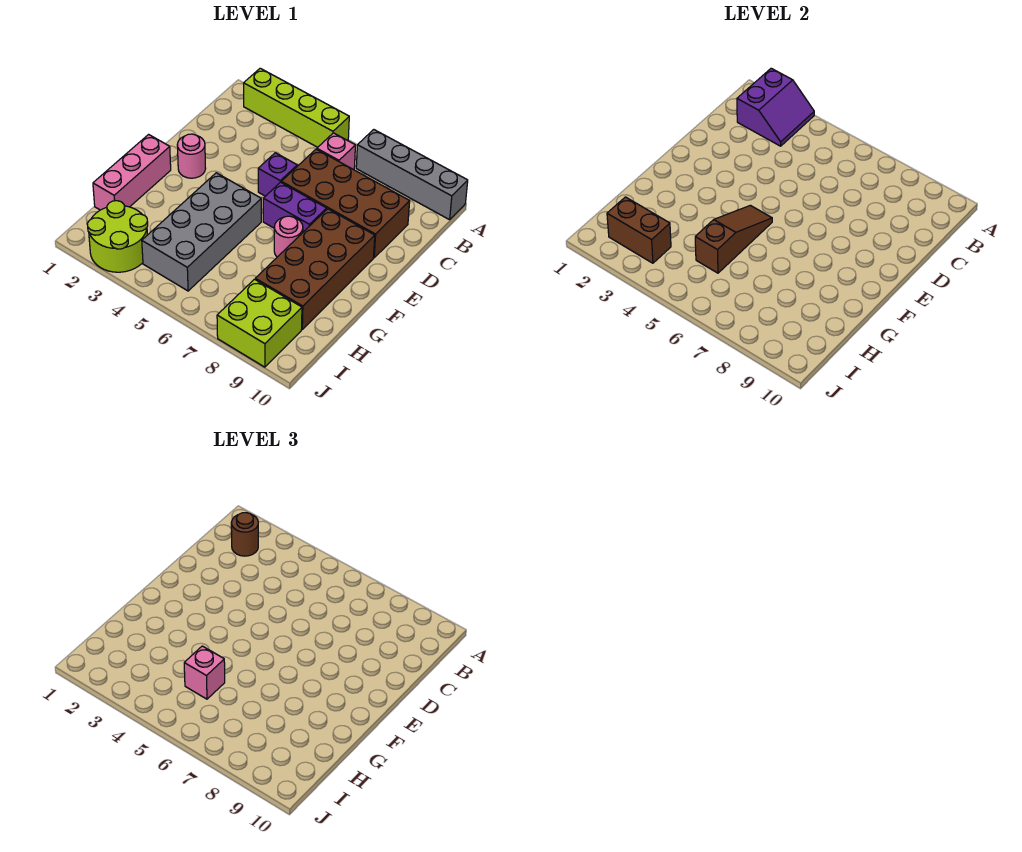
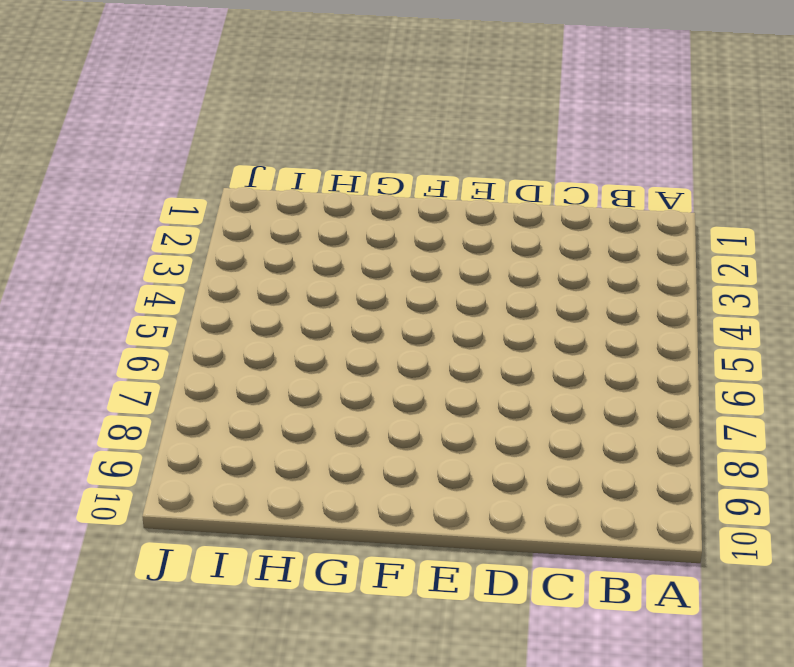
none -> lime 1x4 brick [244,68,349,147]
none -> grey 1x4 brick [356,130,468,220]
none -> pink 1x1 brick [317,133,355,170]

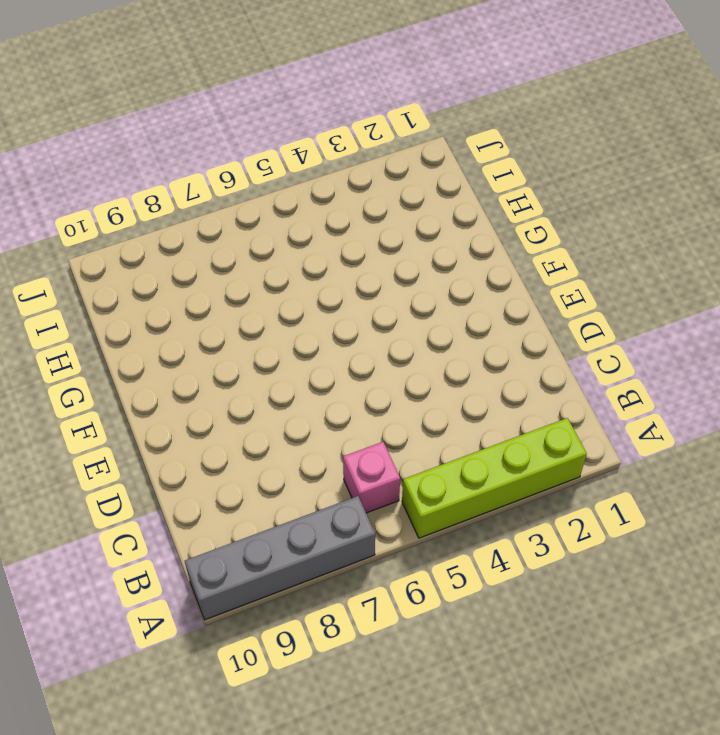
none -> brown 2x4 brick [281,149,410,258]
none -> purple 1x1 brick [258,153,297,196]
none -> pink 1x1 round brick [177,134,206,178]

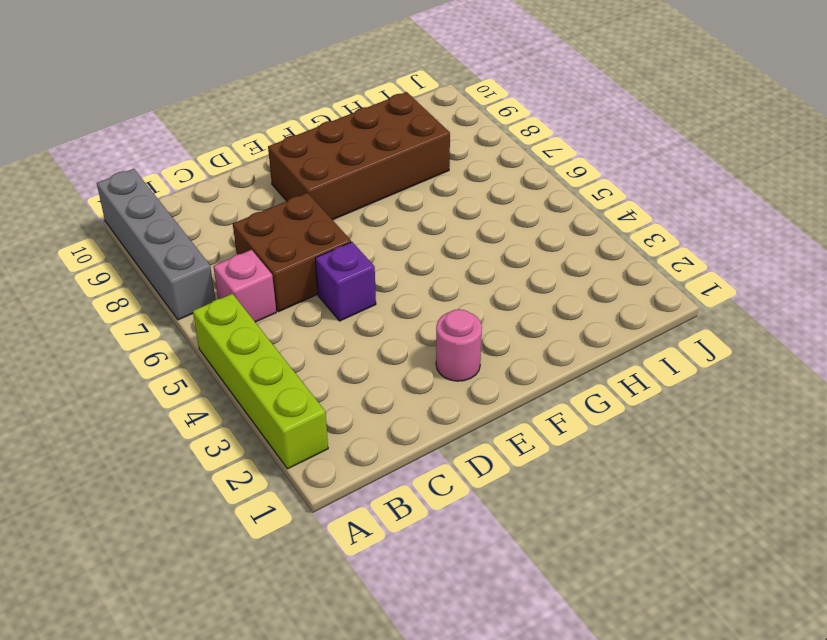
brown 2x2 brick [233,193,351,312] -> brown 2x4 brick [281,149,410,258]
none -> purple 1x2 brick [263,182,327,232]
none -> pink 1x3 brick [93,134,171,210]
none -> grey 2x4 brick [142,173,261,291]

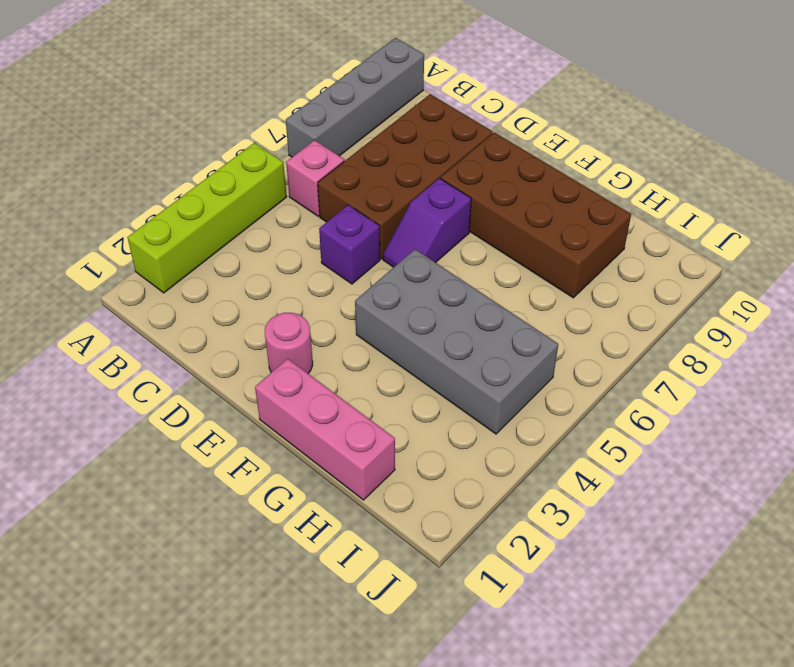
purple 1x2 slope [383,178,471,267] -> purple 1x2 brick [263,182,327,232]
none -> pink 1x1 round brick [274,216,303,257]
none -> lime 2x2 round brick [87,201,148,272]
none -> lime 2x2 brick [217,279,302,367]

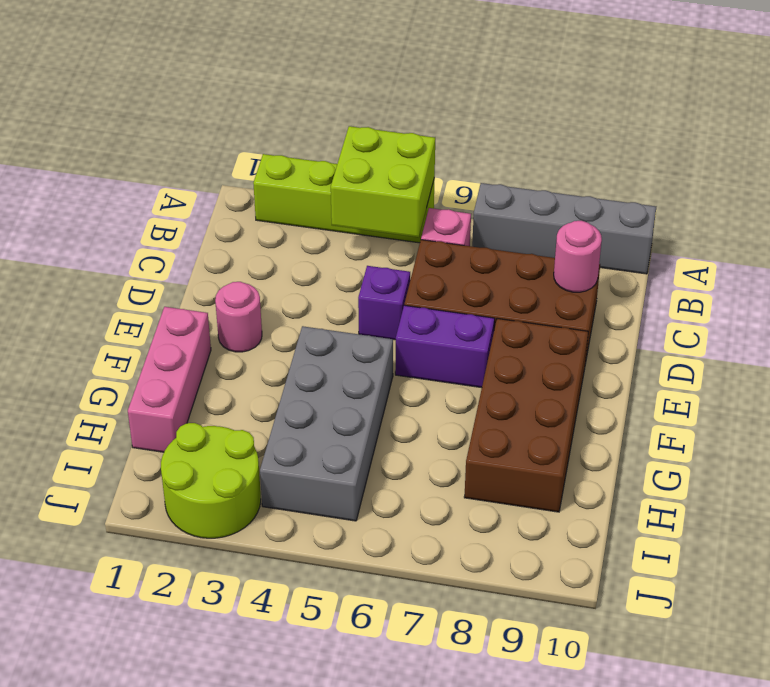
lime 2x2 brick [331,126,435,237] -> lime 2x2 brick moved to [217,279,302,367]
pink 1x1 round brick [554,221,602,292] -> pink 1x1 round brick moved to [274,216,303,257]
none -> purple 2x2 slope [737,68,814,146]
none -> brown 1x3 slope [695,205,772,273]
none -> brown 1x2 brick [607,197,671,263]

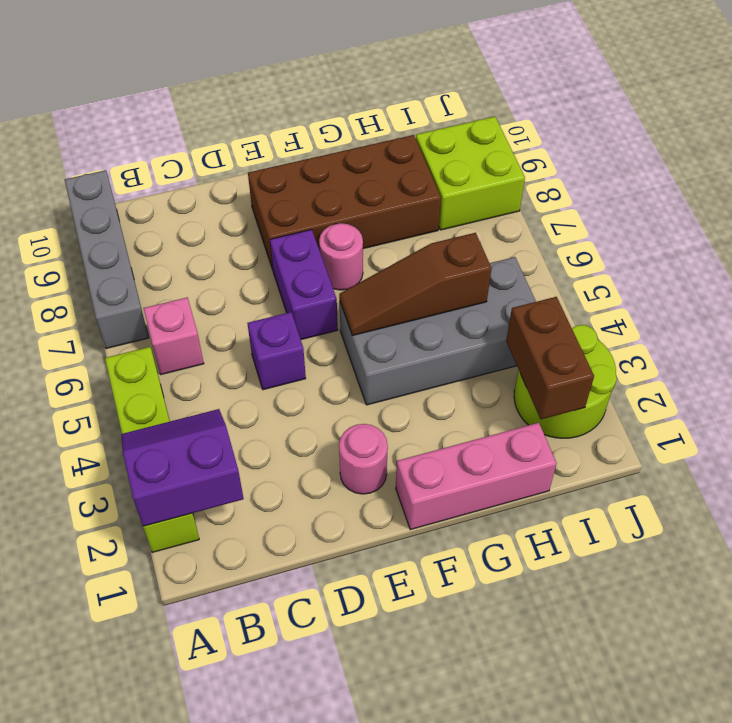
none -> brown 2x4 brick [281,149,410,258]
none -> brown 1x1 round brick [231,513,258,556]
none -> pink 1x1 brick [184,646,225,699]

